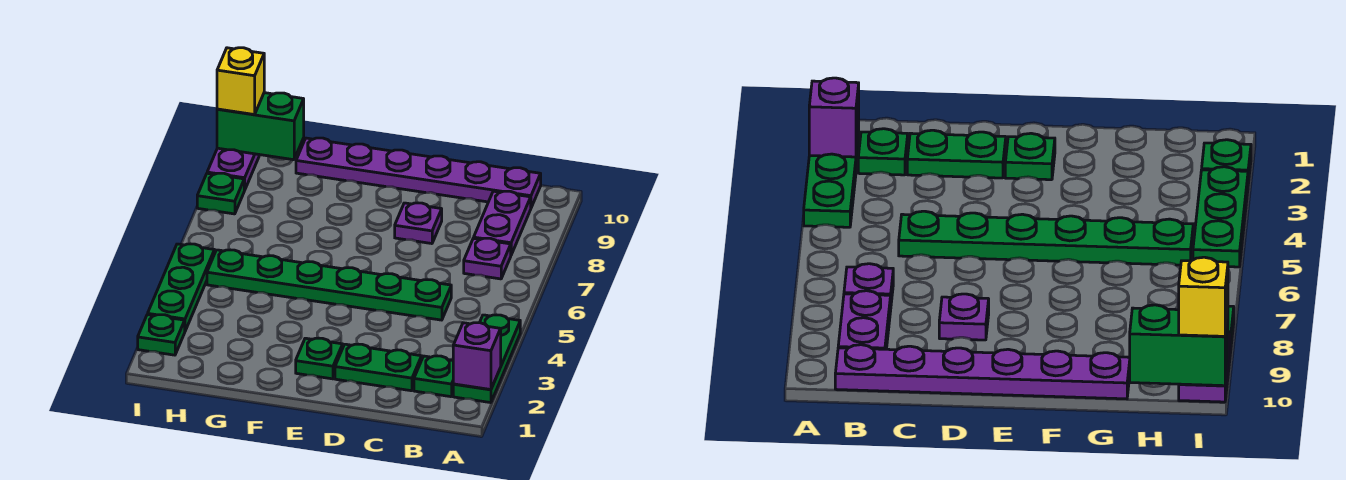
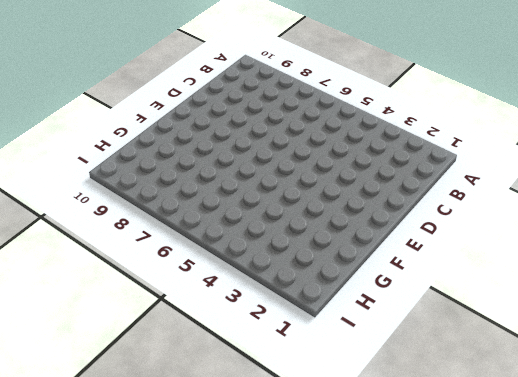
none -> green 1x3 plate [453,315,520,403]
none -> green 1x1 plate [414,356,453,397]
none -> purple 1x1 plate [464,238,511,279]

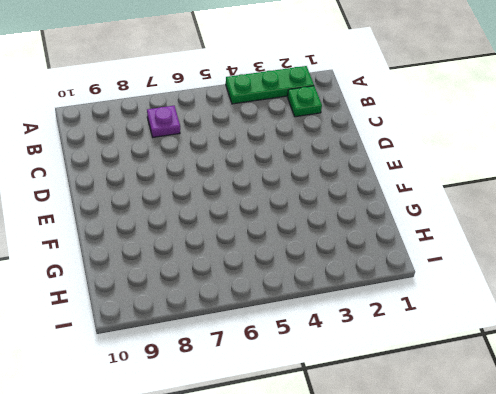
none -> purple 1x2 plate [474,191,531,255]
none -> purple 1x6 plate [296,138,541,208]
none -> green 1x2 plate [335,344,422,391]

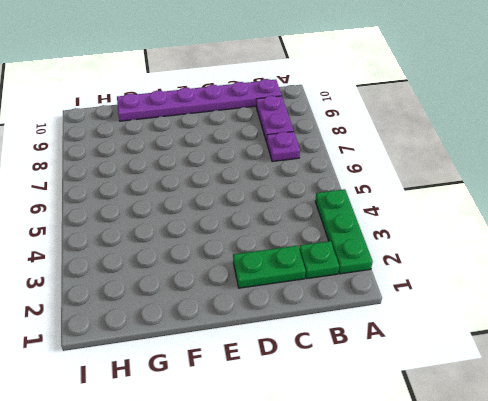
none -> green 1x6 plate [207,250,451,320]
none -> purple 1x1 plate [395,203,442,244]
none -> green 1x1 plate [296,338,343,379]

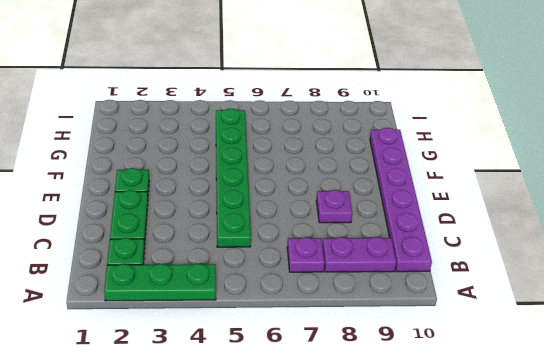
none -> green 1x1 plate [138,315,185,355]
none -> green 1x3 plate [148,244,215,331]
none -> green 1x1 plate [197,173,244,214]

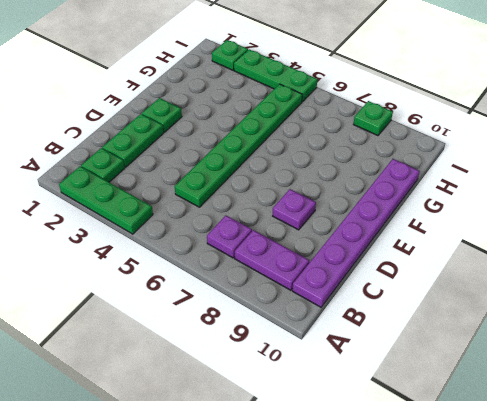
none -> purple 1x2 plate [207,148,260,190]
none -> purple 1x1 brick [453,323,501,390]
none -> green 1x2 brick [217,93,304,160]

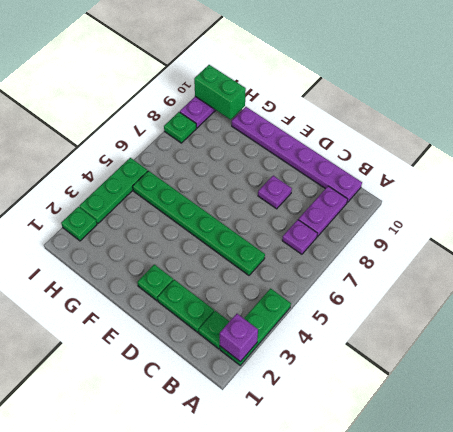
none -> yellow 1x1 brick [217,48,264,115]

